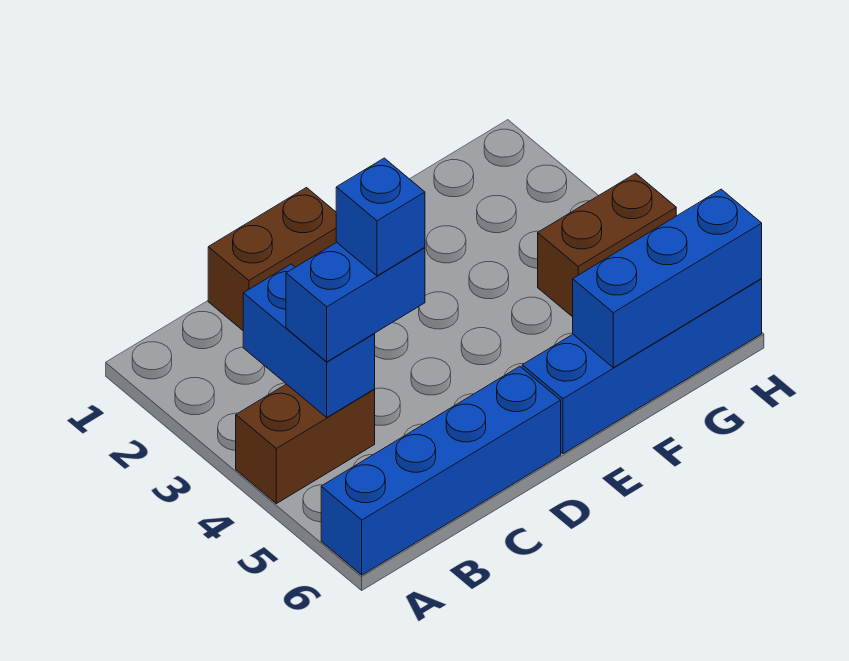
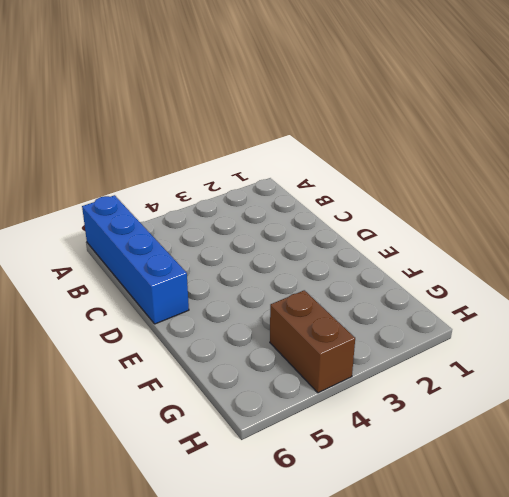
none -> brown 1x2 brick [236,384,375,504]
none -> brown 1x2 brick [208,188,337,330]

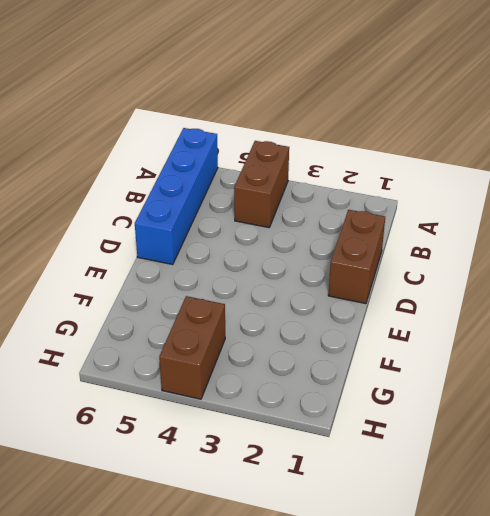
none -> blue 1x4 brick [522,279,762,454]
none -> blue 1x2 brick [243,264,375,417]

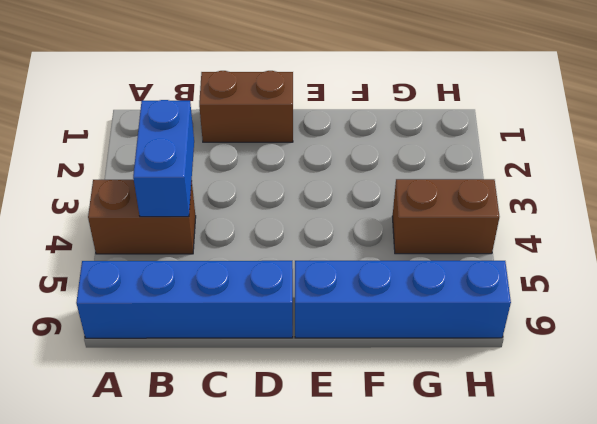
none -> blue 1x3 brick [573,189,762,368]
none -> blue 1x2 brick [286,243,425,362]

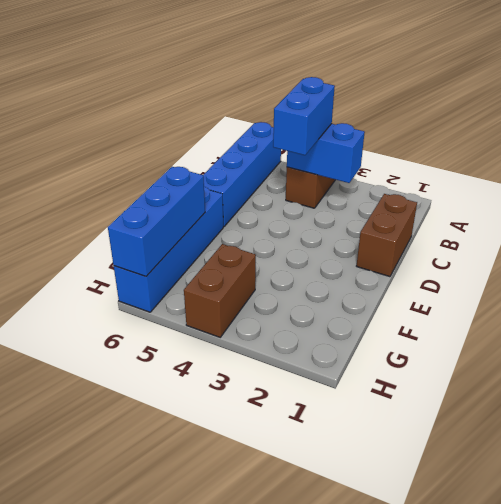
none -> blue 1x1 brick [336,158,425,276]

